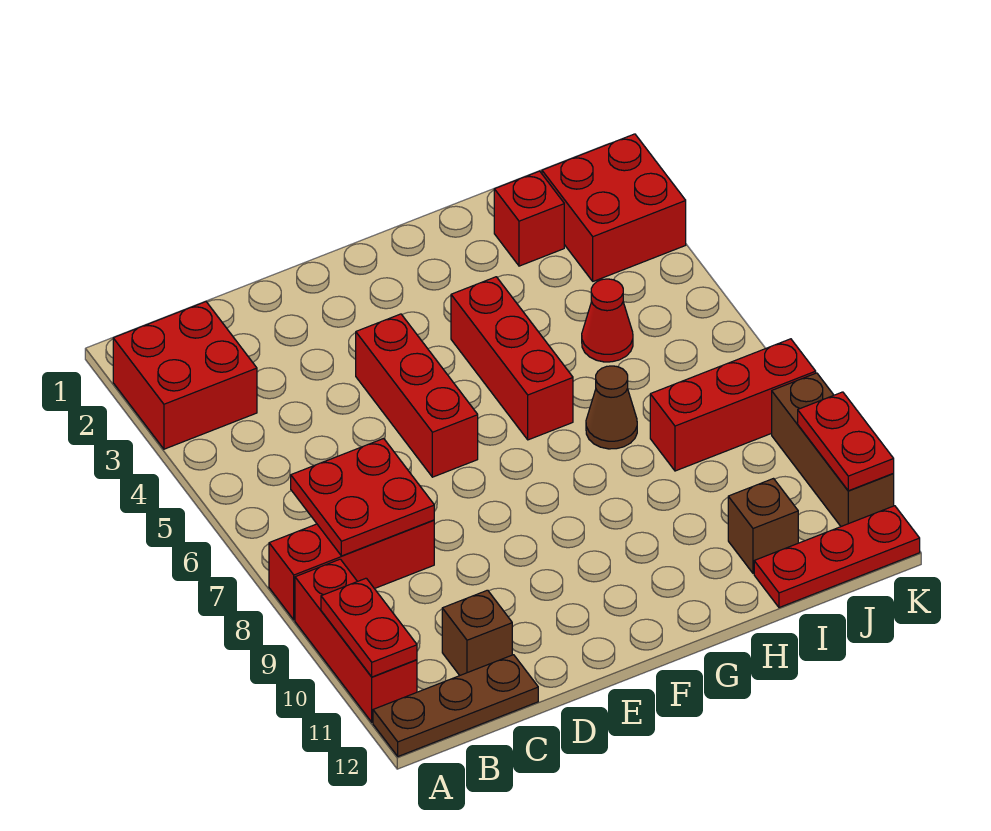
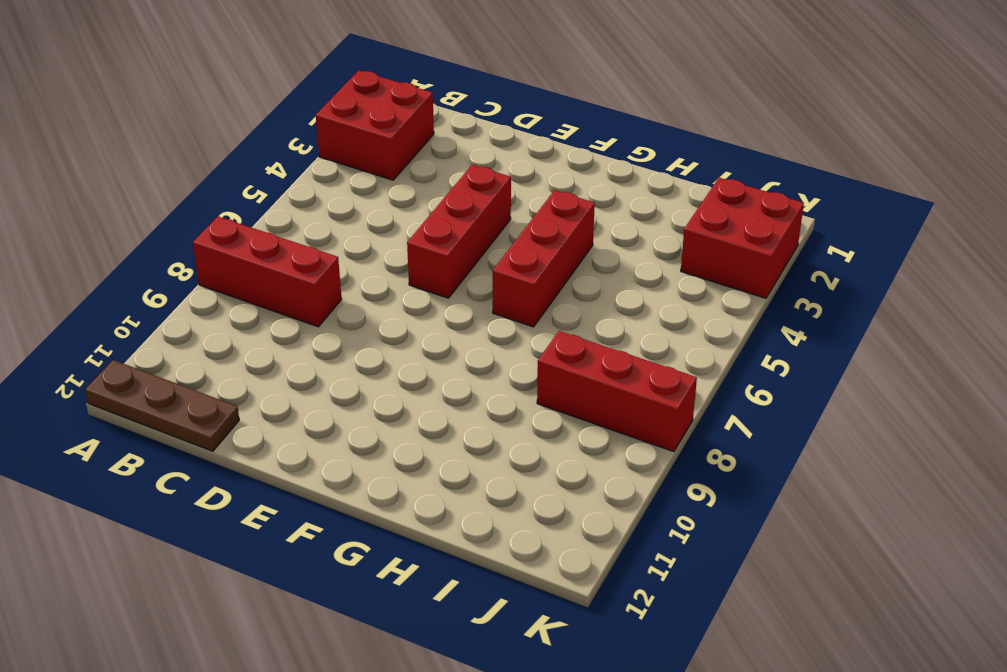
none -> red 1x3 brick [295,559,417,722]
none -> brown 1x1 brick [442,590,512,675]
none -> brown 1x1 cone [586,366,637,449]

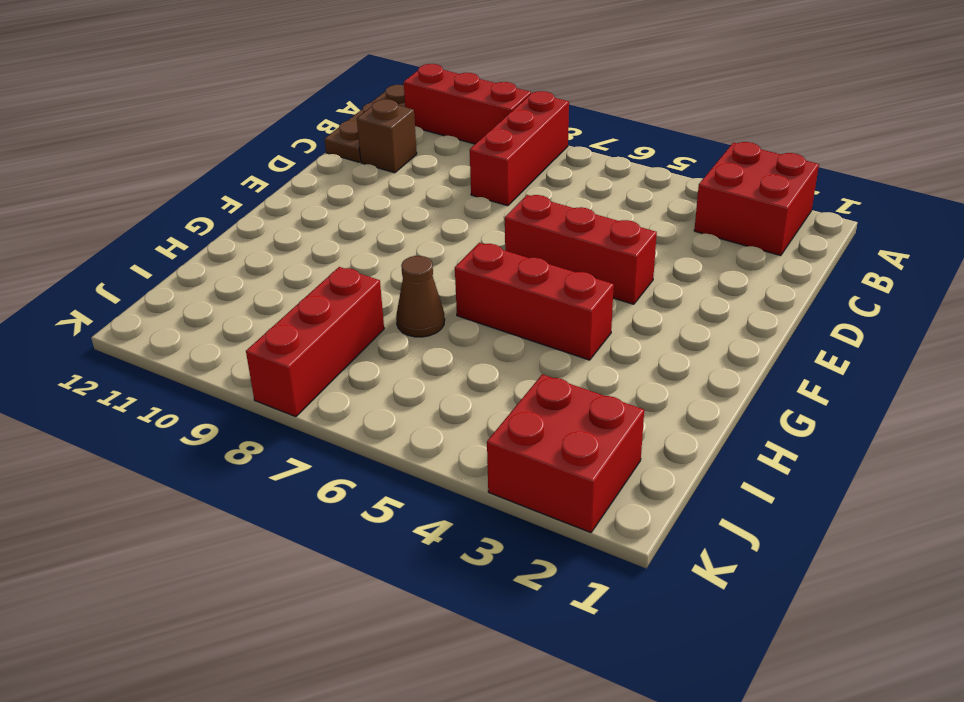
none -> red 1x1 brick [494,171,564,266]
none -> red 1x1 cone [582,279,633,362]
none -> brown 1x1 brick [728,479,798,573]

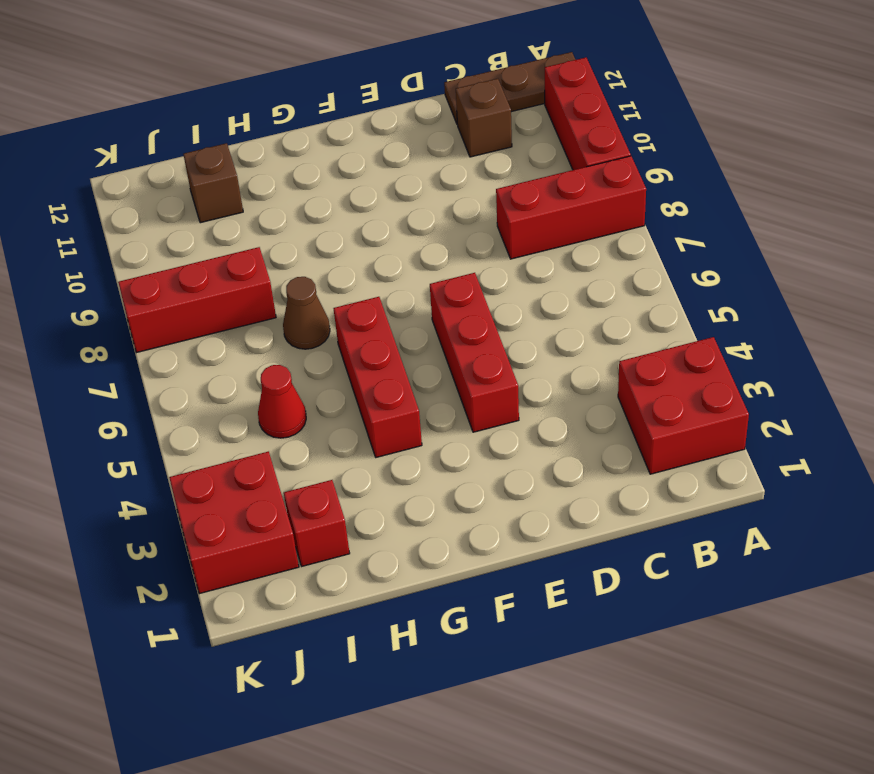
none -> red 1x3 plate [754,506,920,608]
none -> brown 1x3 brick [772,373,894,526]
none -> red 1x2 plate [321,578,417,677]

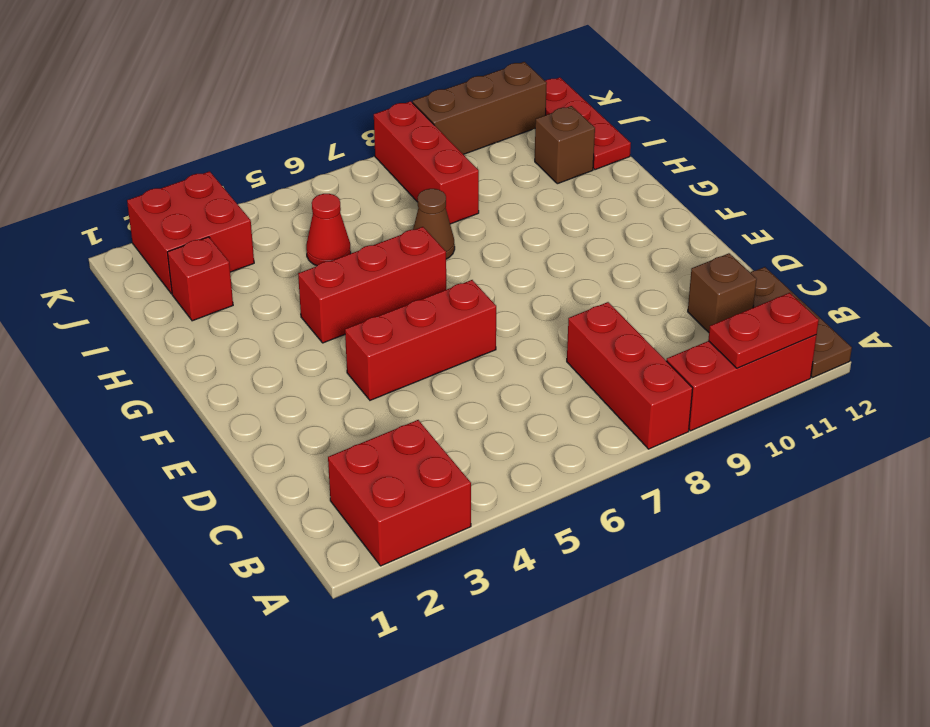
none -> red 2x2 plate [291,439,434,556]
none -> red 1x2 plate [798,392,894,491]

